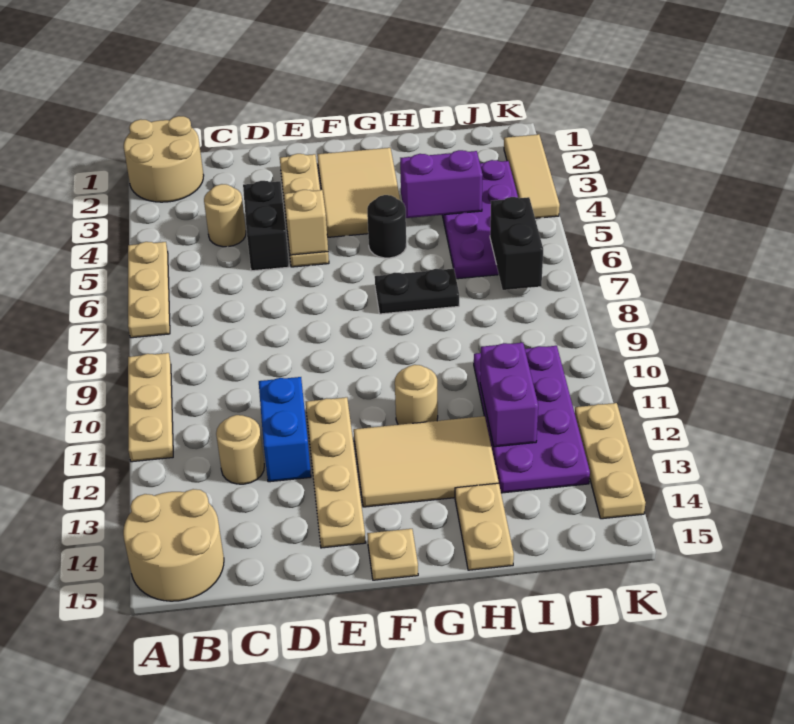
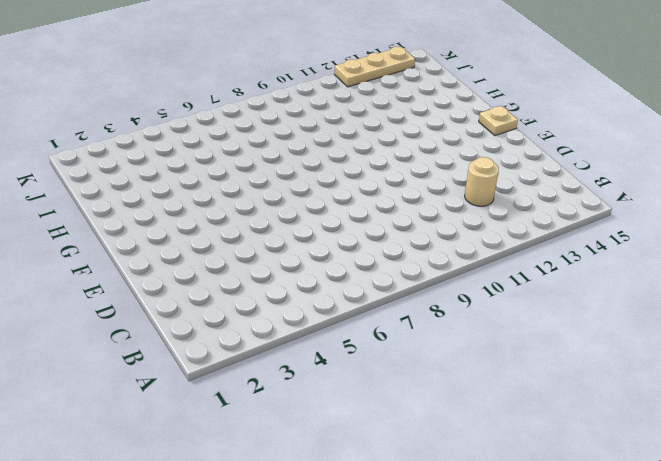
none -> tan 2x2 round brick [124,116,204,202]
none -> tan 1x3 plate [128,242,170,338]
none -> tan 1x3 plate [128,353,173,462]

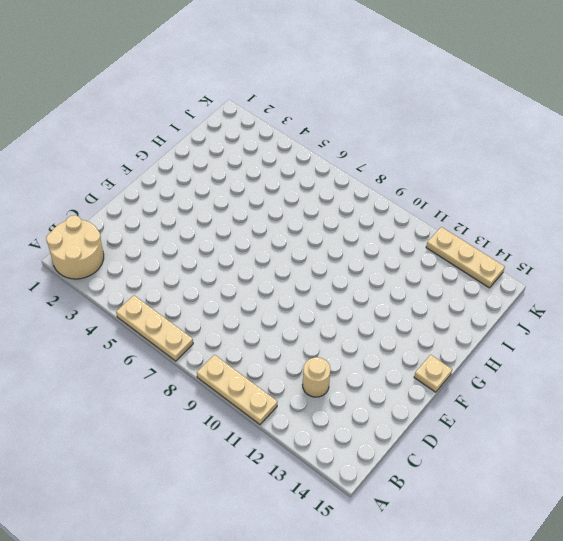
none -> tan 2x2 round brick [123,489,224,601]
none -> tan 1x1 round brick [204,184,246,247]
none -> black 1x2 brick [243,181,289,271]

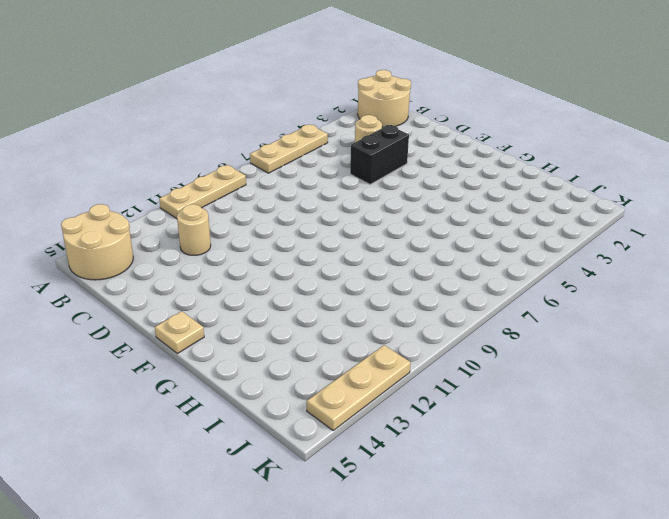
none -> blue 1x2 brick [259,377,311,482]
none -> tan 1x4 plate [280,154,329,267]
none -> tan 1x4 plate [306,397,366,548]

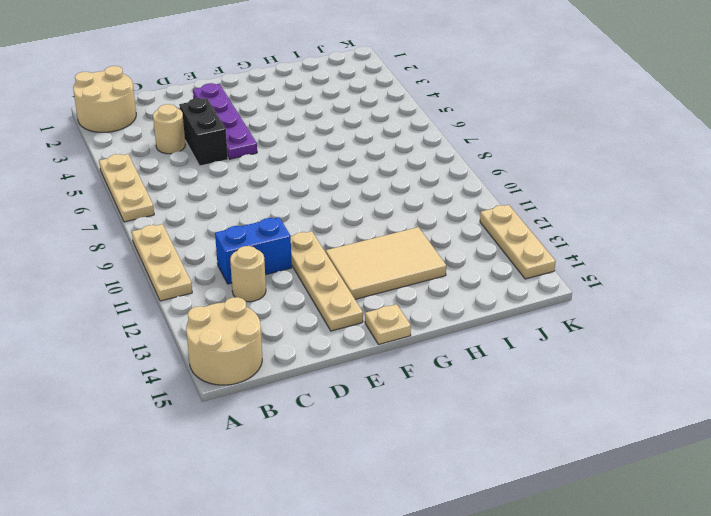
blue 1x2 brick [215,217,292,284] -> blue 1x2 brick turned to [259,377,311,482]
purple 1x4 plate [193,83,257,159] -> tan 1x4 plate [280,154,329,267]
none -> tan 2x3 tile [317,148,400,237]
none -> black 1x1 round brick [367,195,406,258]
none -> black 1x2 plate [375,269,459,314]

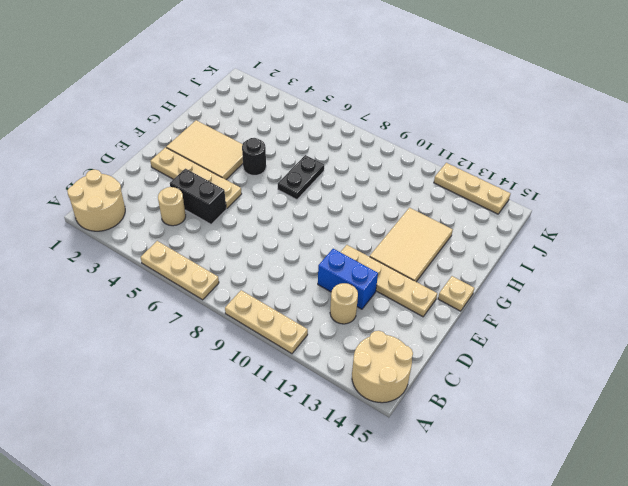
none -> tan 1x1 round brick [395,365,438,425]
none -> tan 1x2 plate [455,483,514,570]
none -> purple 2x4 plate [442,160,518,279]

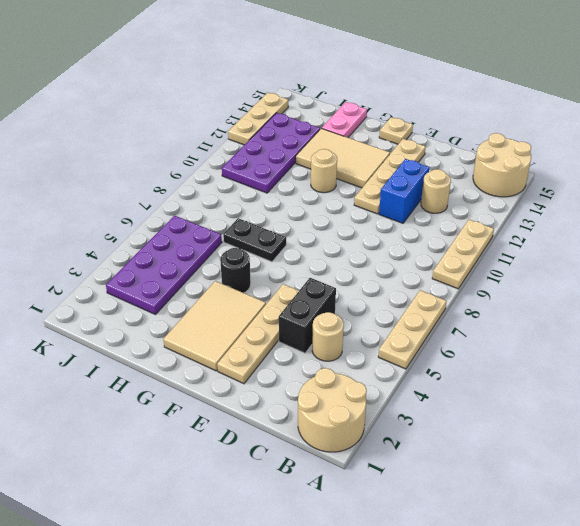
pink 1x2 plate [322,102,367,137] -> tan 1x2 plate [455,483,514,570]
none -> tan 1x3 tile [504,134,560,218]
none -> tan 1x1 brick [284,190,328,255]
none -> purple 1x2 brick [400,150,483,218]

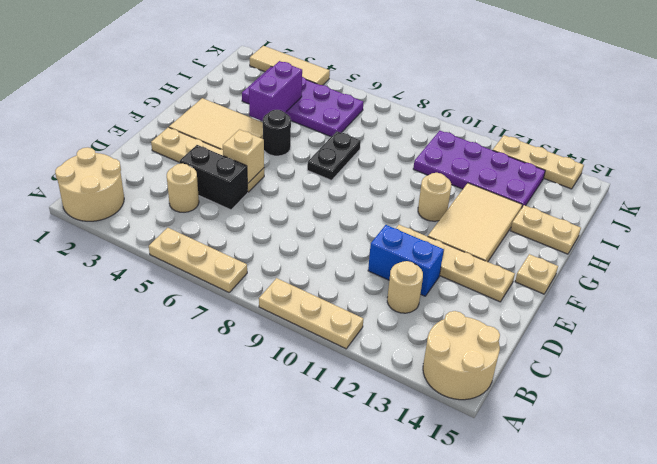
none -> purple 1x2 brick [480,343,538,447]
none -> black 1x2 brick [490,197,543,290]

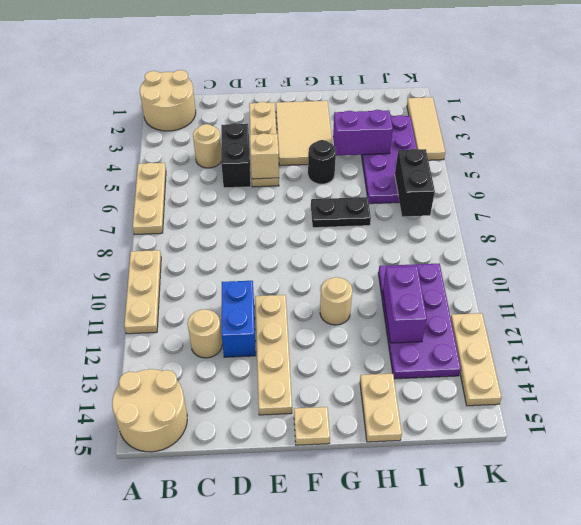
none -> tan 2x3 tile [354,416,499,507]

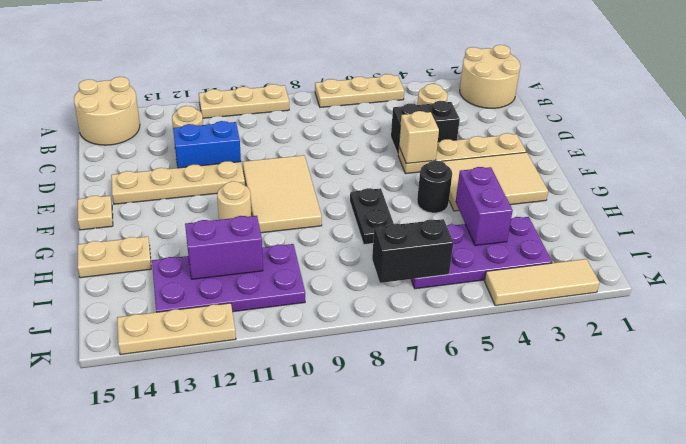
tan 2x3 tile [243,155,322,233] -> tan 2x3 tile moved to [354,416,499,507]

